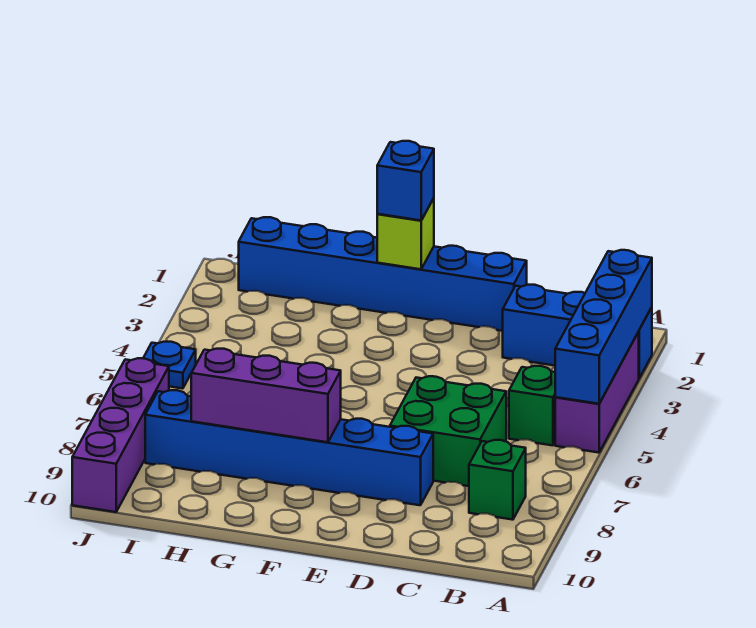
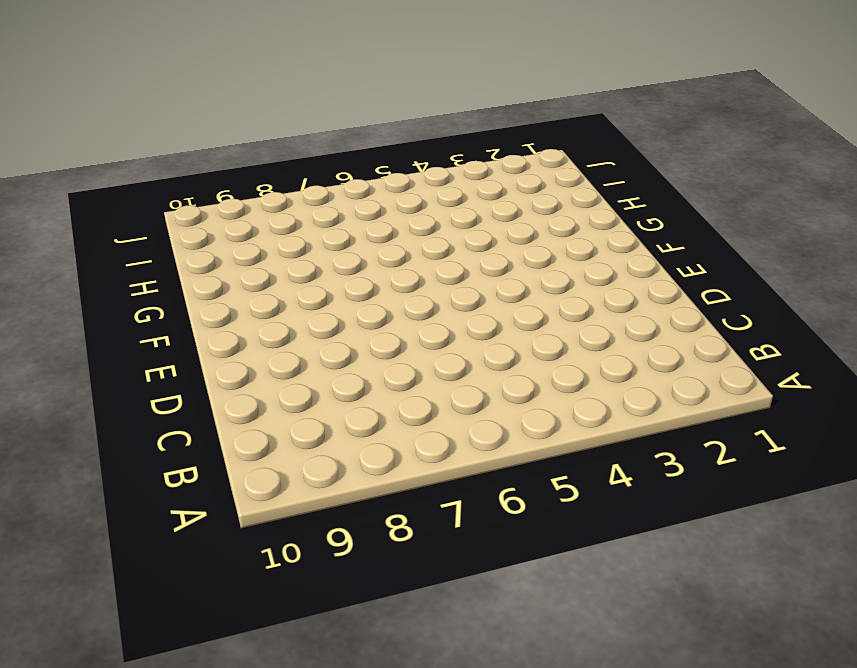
none -> blue 1x3 brick [503,285,652,378]
none -> purple 1x3 brick [555,332,639,453]
none -> green 1x1 brick [509,366,556,445]

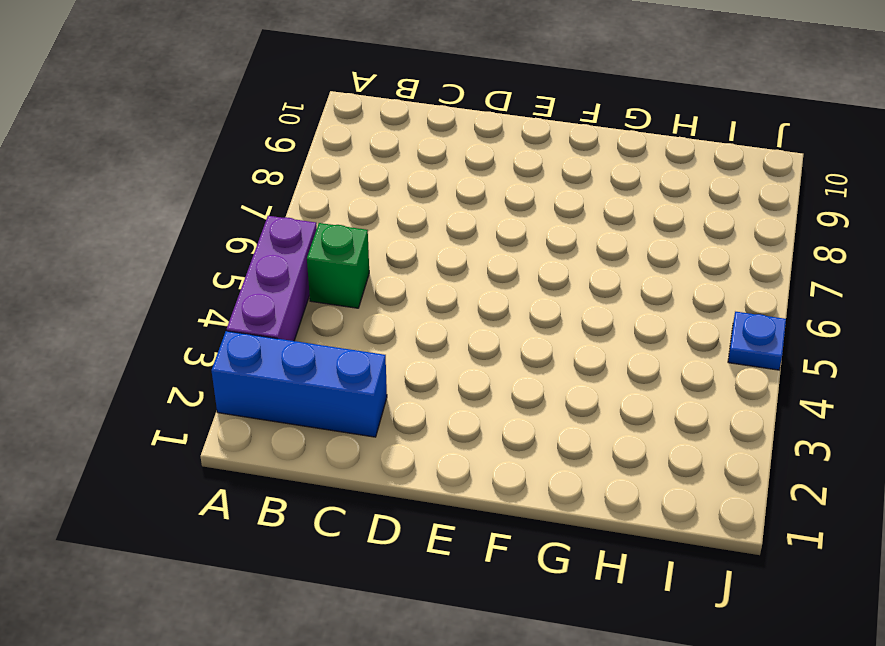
none -> green 1x1 brick [469,440,526,520]
none -> green 2x2 brick [390,376,506,486]
none -> blue 1x6 brick [239,217,527,331]

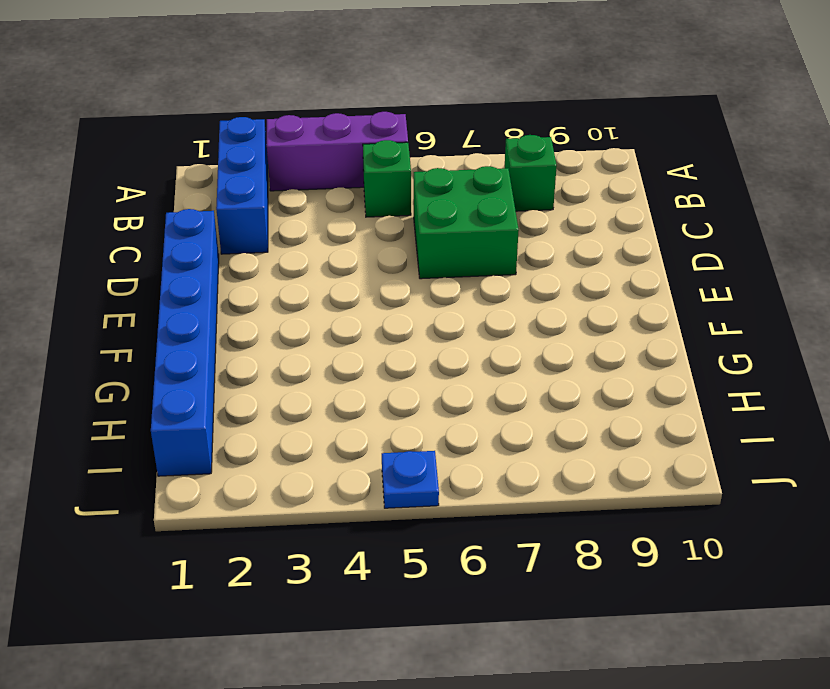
none -> blue 1x6 brick [145,390,433,505]
none -> purple 1x4 brick [72,358,169,512]
none -> blue 1x4 brick [555,250,652,404]

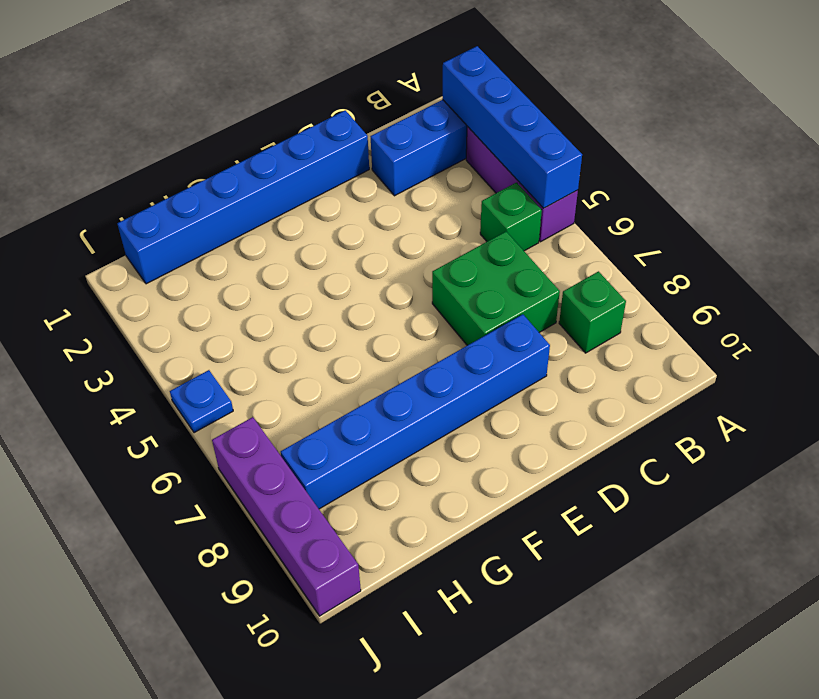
none -> lime 1x1 brick [377,198,434,269]
none -> purple 1x3 brick [191,349,341,442]
none -> blue 1x1 brick [377,141,434,220]

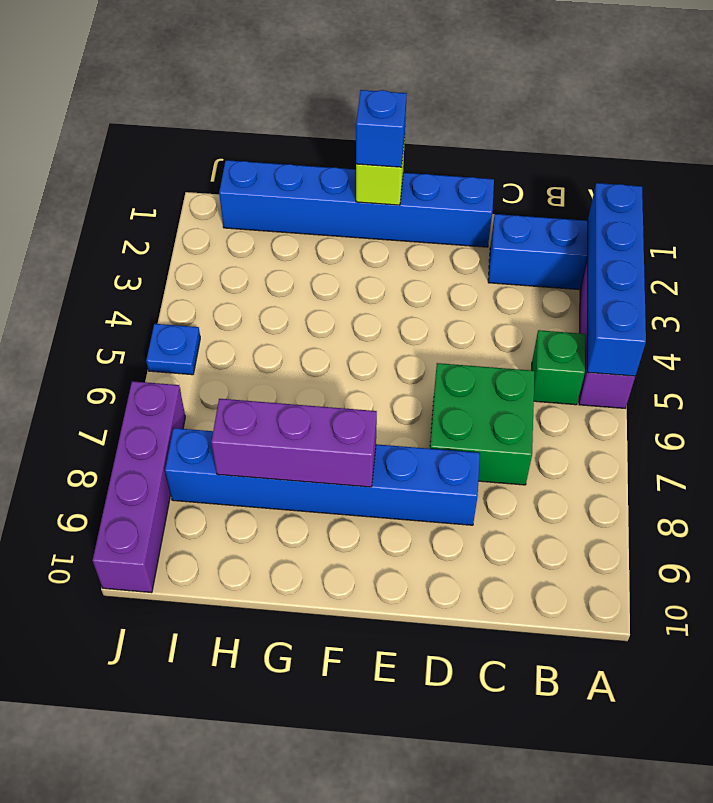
none -> green 1x1 brick [469,440,526,520]

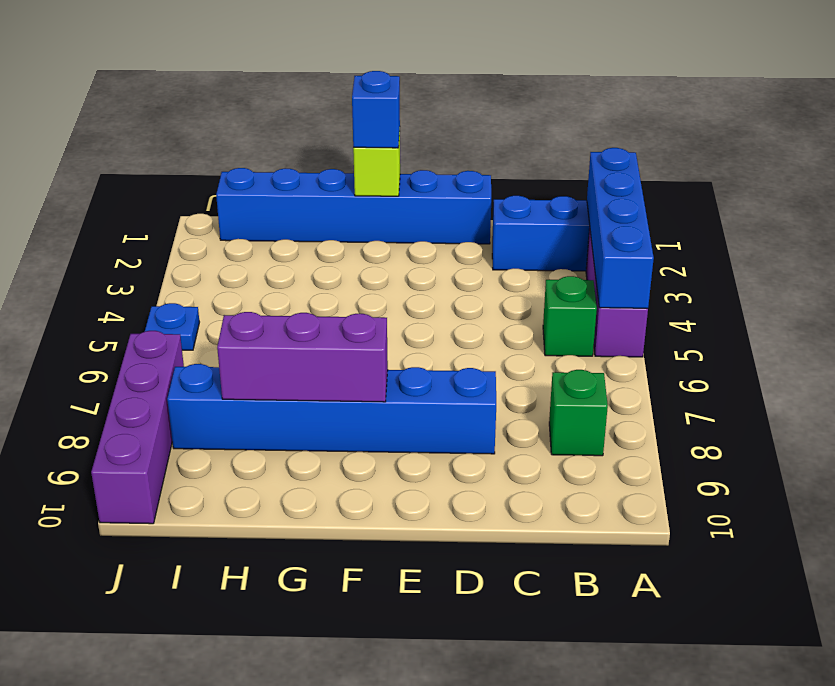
none -> green 2x2 brick [390,376,506,486]

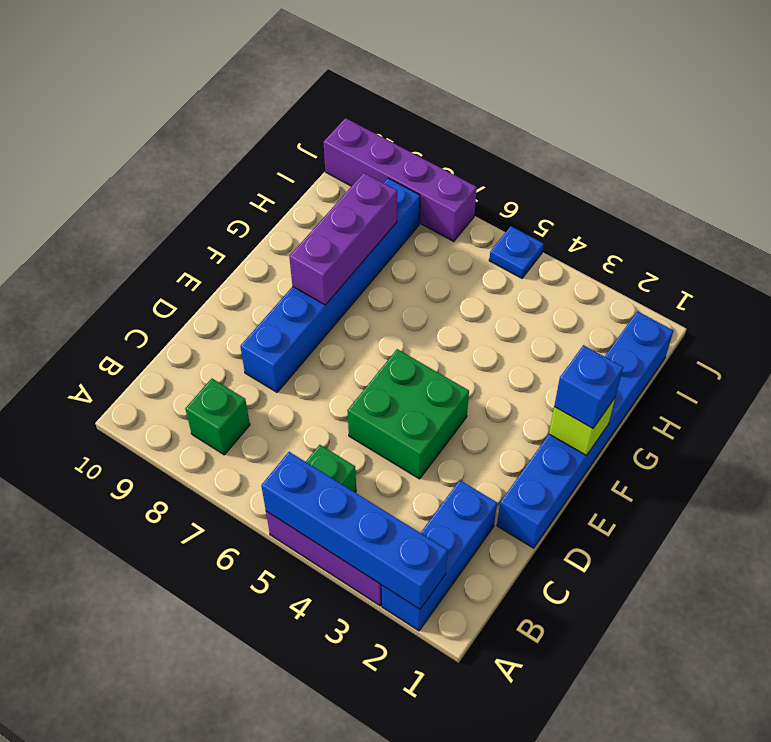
green 2x2 brick [347,349,469,479] -> green 2x2 brick moved to [390,376,506,486]

